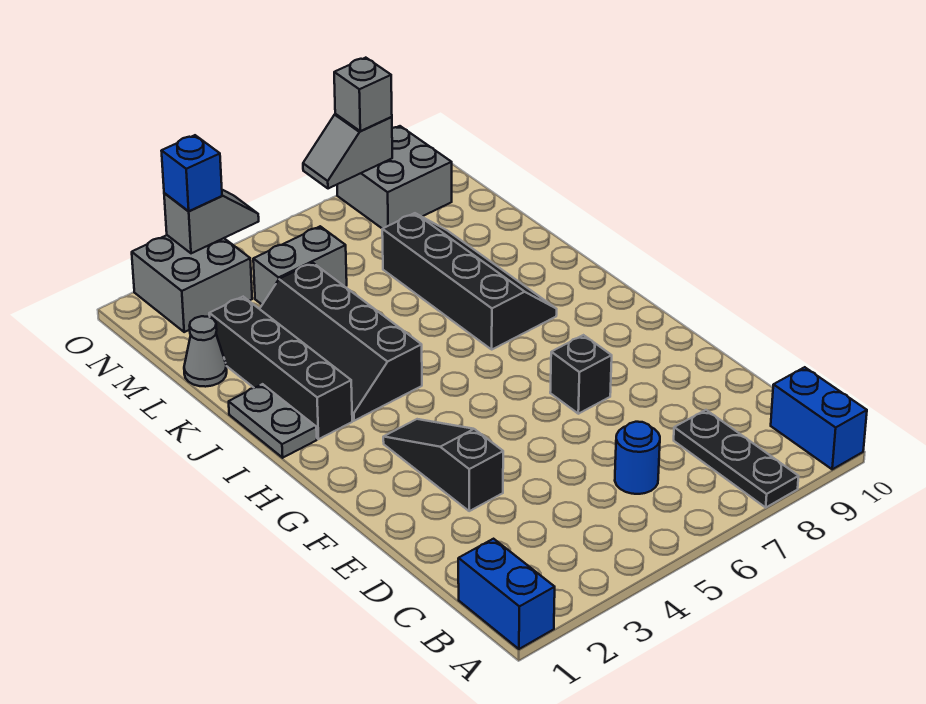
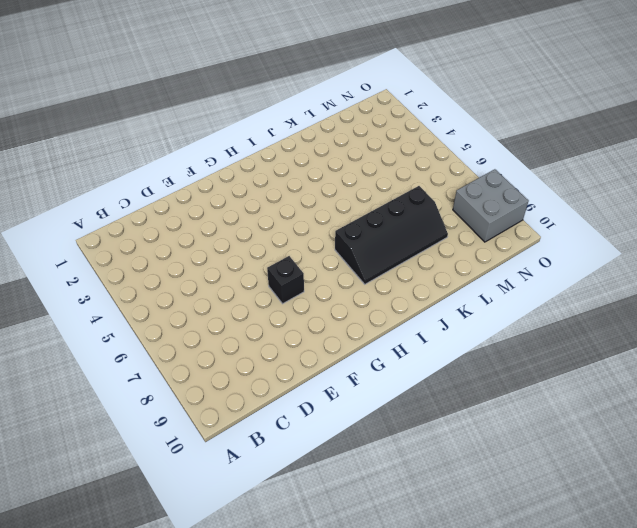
none -> blue 1x2 brick [458,539,555,649]
none -> black 1x3 plate [674,410,799,507]
none -> blue 1x2 brick [771,367,867,469]

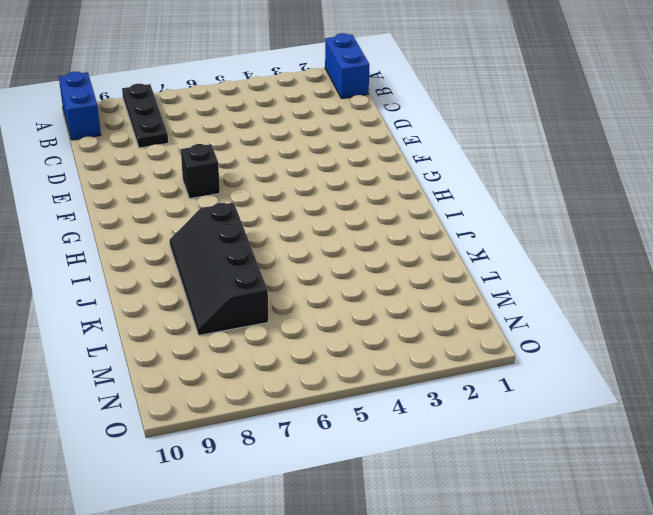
none -> blue 1x1 round brick [615,422,660,494]
none -> black 1x3 slope [383,419,503,511]
none -> grey 1x2 plate [229,384,317,458]

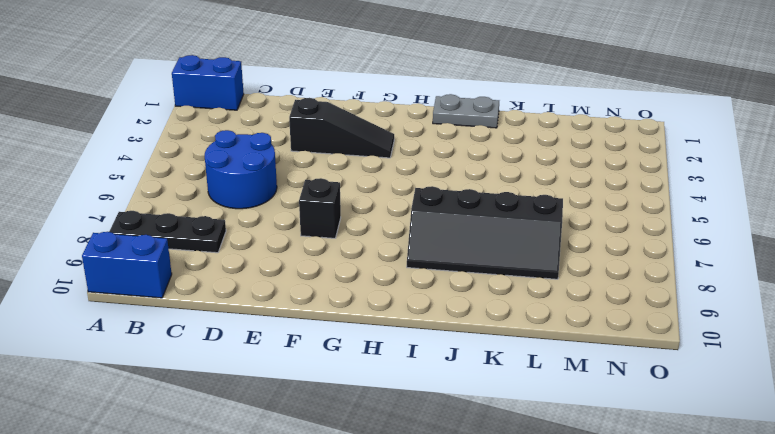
blue 2x2 round brick [205,130,277,209] -> blue 1x1 round brick [615,422,660,494]
none -> black 1x4 brick [209,297,352,439]
none -> black 2x4 slope [260,263,422,421]
none -> grey 1x1 cone [184,316,227,387]

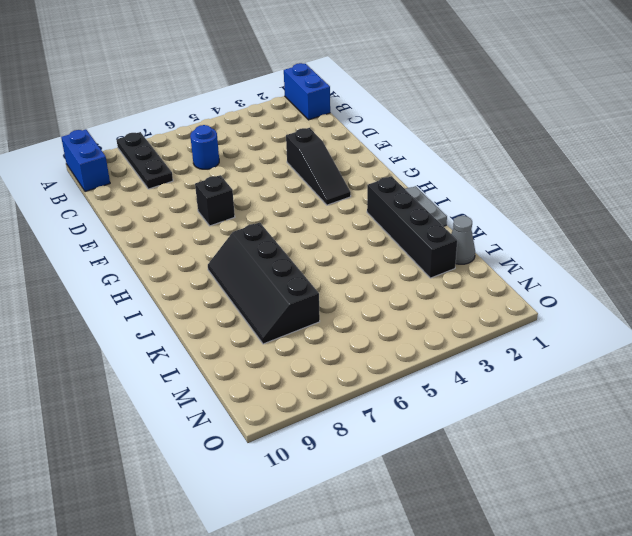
none -> black 2x4 slope [260,263,422,421]
none -> grey 1x2 brick [253,226,347,304]
none -> grey 2x2 brick [132,235,252,332]

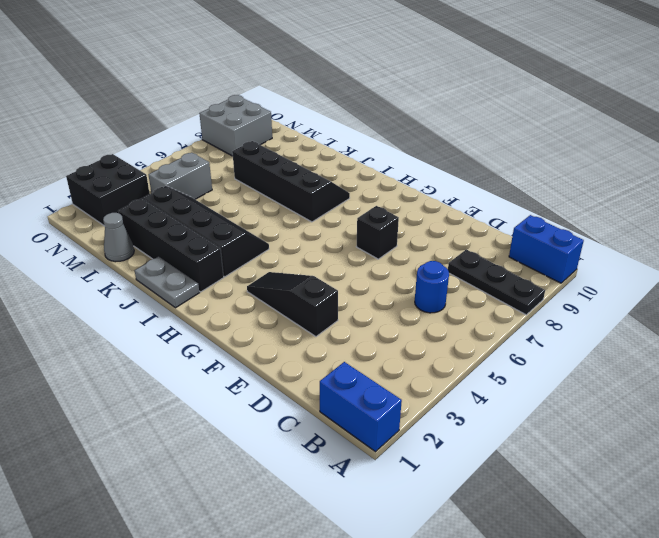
black 2x4 slope [143,186,269,277] -> black 2x4 slope turned to [260,263,422,421]
black 2x2 brick [66,154,150,225] -> grey 2x2 brick [132,235,252,332]
none -> grey 1x2 slope [164,190,259,253]
none -> grey 1x2 slope [303,114,392,189]
none -> blue 1x1 brick [162,135,222,211]

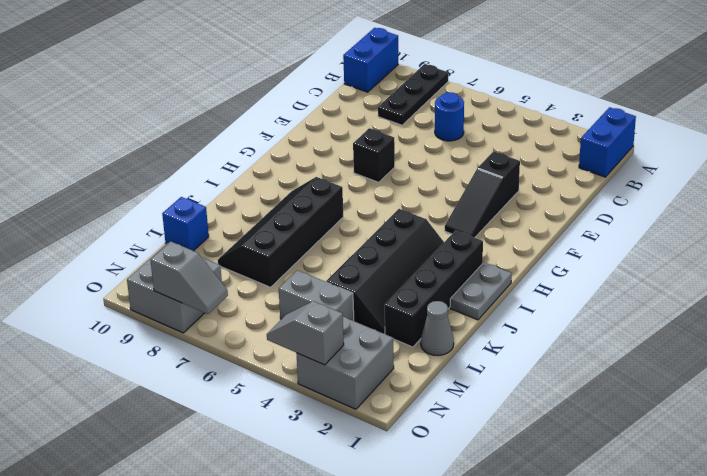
blue 1x1 brick [162,197,209,251] -> blue 1x1 brick moved to [162,135,222,211]
none -> grey 1x1 brick [334,58,392,131]

